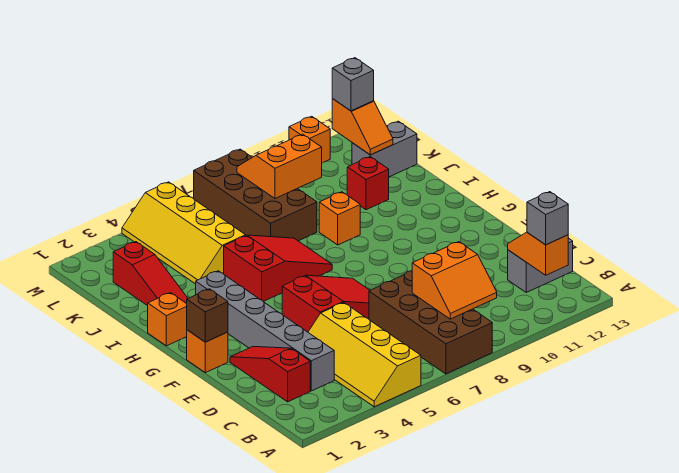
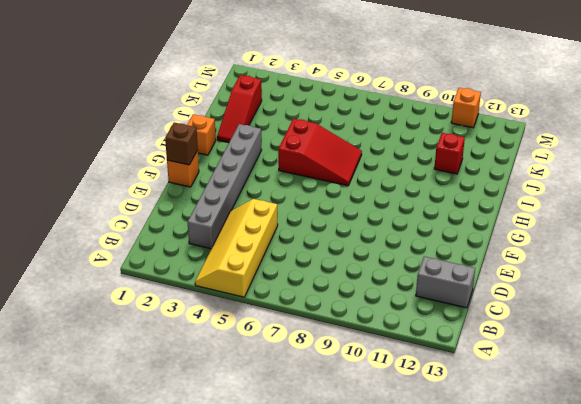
none -> brown 2x4 brick [369,271,492,374]
none -> red 1x3 slope [230,347,310,402]
none -> red 2x3 slope [282,275,370,332]

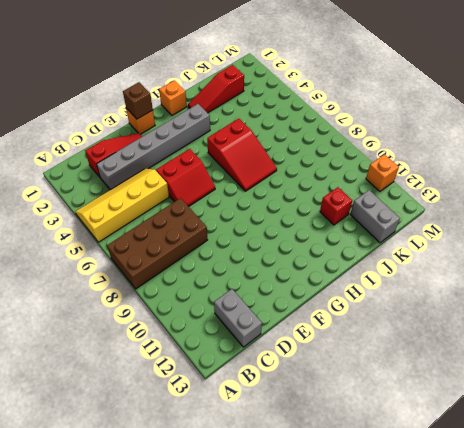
red 2x2 slope [156,149,215,207] -> red 2x3 slope [282,275,370,332]
none -> orange 1x1 brick [319,192,360,245]
none -> yellow 2x4 slope [122,182,246,284]
none -> brown 2x4 brick [194,149,317,241]

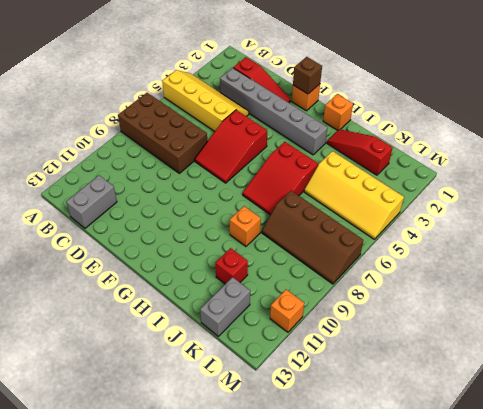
yellow 2x4 slope [304,151,404,239] -> yellow 2x4 slope turned to [122,182,246,284]
brown 2x4 slope [262,191,364,284] -> brown 2x4 brick [194,149,317,241]
none -> orange 2x2 slope [412,242,497,319]
none -> orange 1x2 slope [508,232,568,275]
none -> orange 2x2 slope [237,134,322,198]

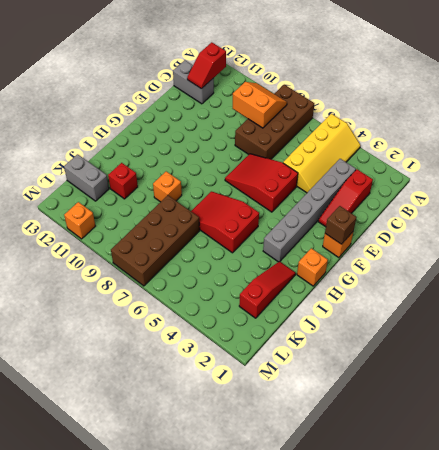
red 1x2 slope [187,42,226,89] -> orange 1x2 slope [508,232,568,275]
none -> yellow 2x4 slope [122,182,246,284]
none -> orange 2x2 slope [237,134,322,198]
none -> orange 1x2 slope [332,99,393,155]

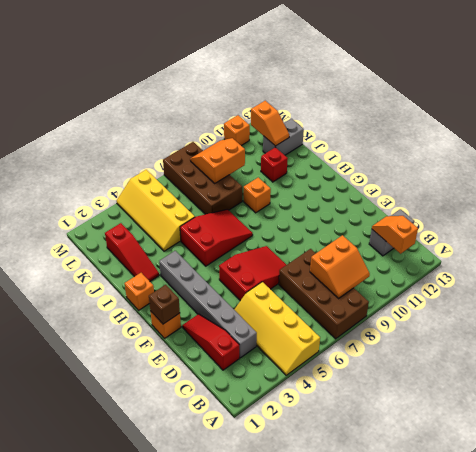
none -> grey 1x1 brick [527,192,568,245]
none -> grey 1x1 brick [332,58,374,111]

